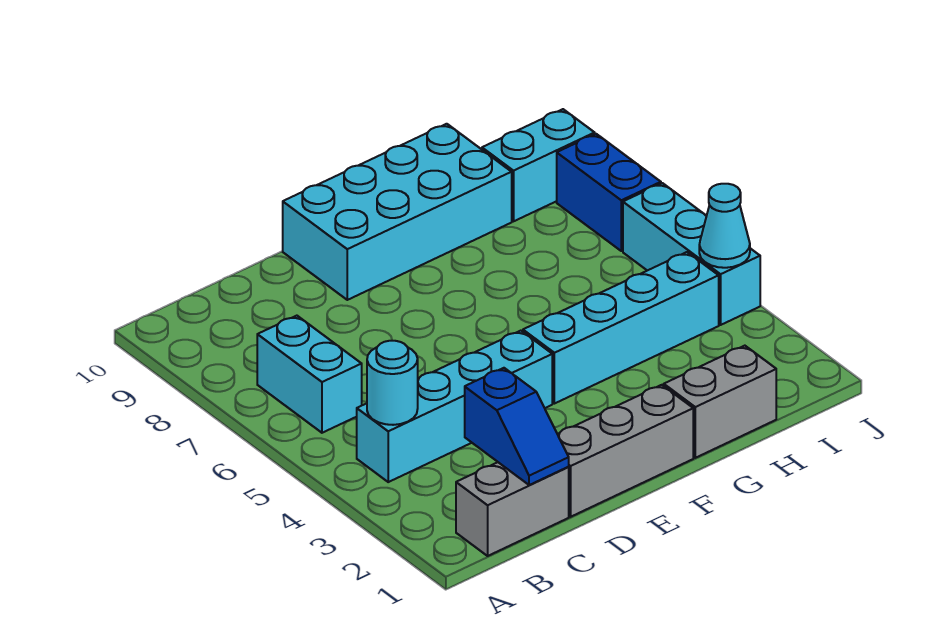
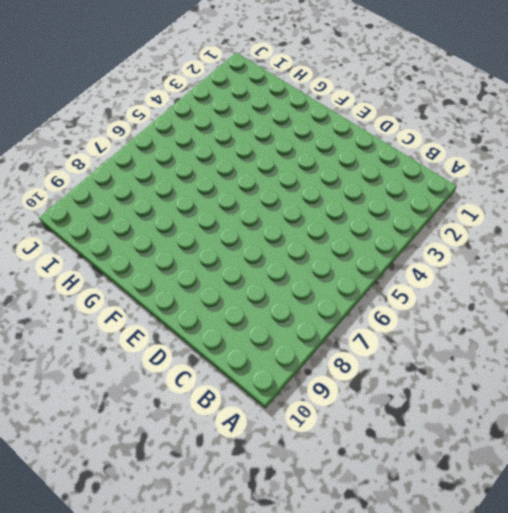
none -> grey 1x2 brick [456,462,569,556]
none -> cyan 1x4 brick [357,331,552,482]
none -> cyan 1x2 brick [257,316,362,433]

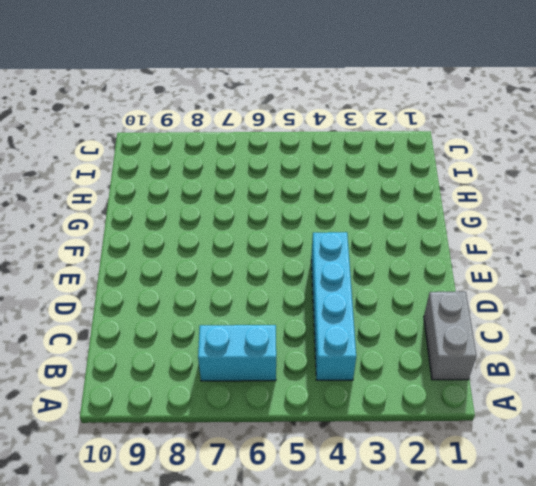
none -> grey 1x3 brick [558,385,693,517]
none -> cyan 2x4 brick [283,124,512,300]
none -> cyan 1x4 brick [523,252,719,404]

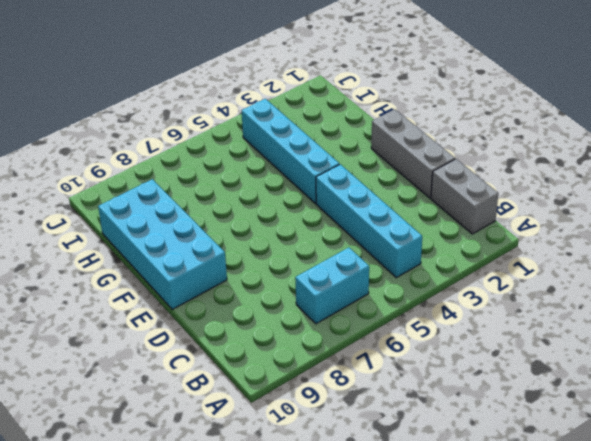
none -> grey 1x2 brick [664,346,776,458]
none -> cyan 1x2 brick [482,109,595,221]
none -> cyan 1x3 brick [623,183,760,325]

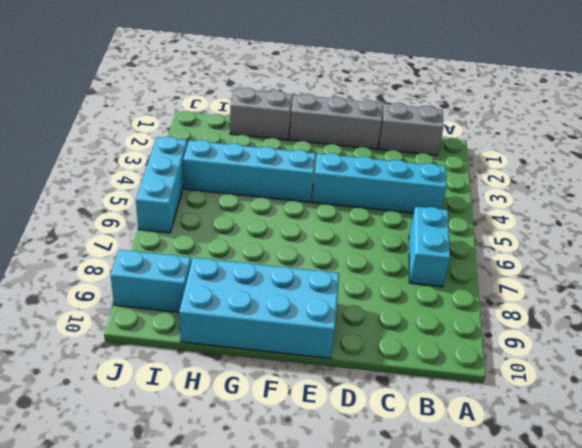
none -> blue 1x2 brick [557,134,661,251]
none -> cyan 1x1 round brick [367,341,418,425]
none -> blue 1x2 slope [465,368,569,485]

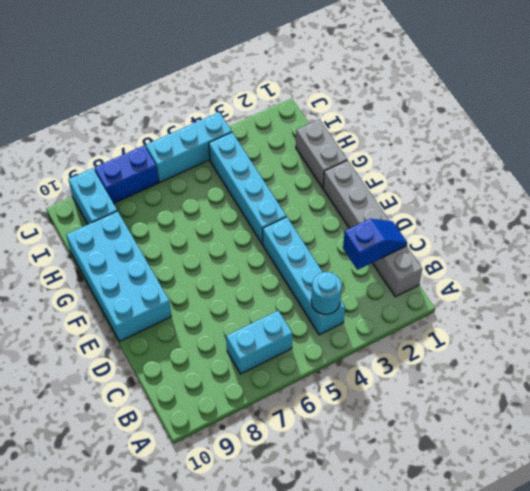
none -> cyan 1x1 cone [699,184,750,268]

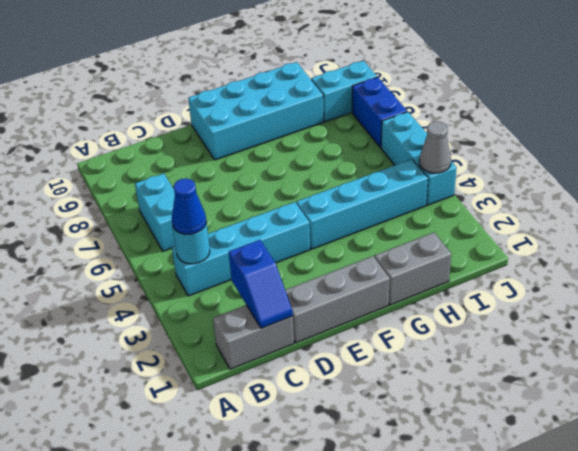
blue 1x1 cone [172,178,206,234] -> none
grey 1x1 cone [419,121,451,173] -> cyan 1x1 cone [699,184,750,268]

